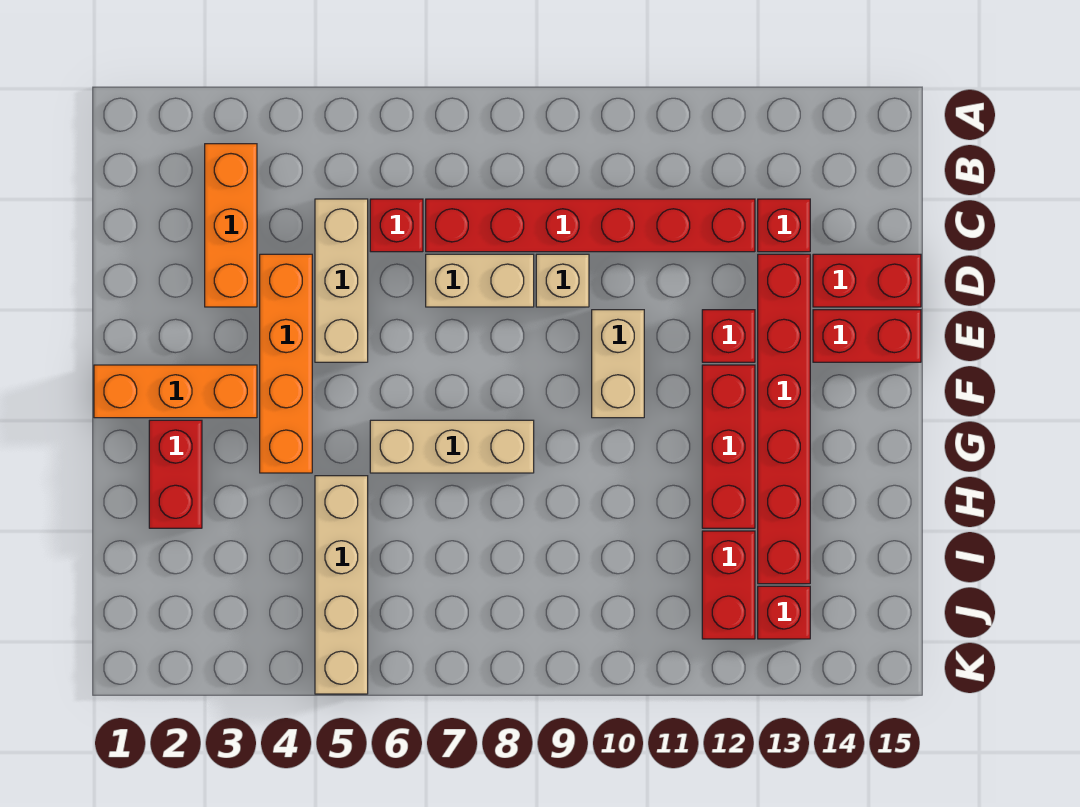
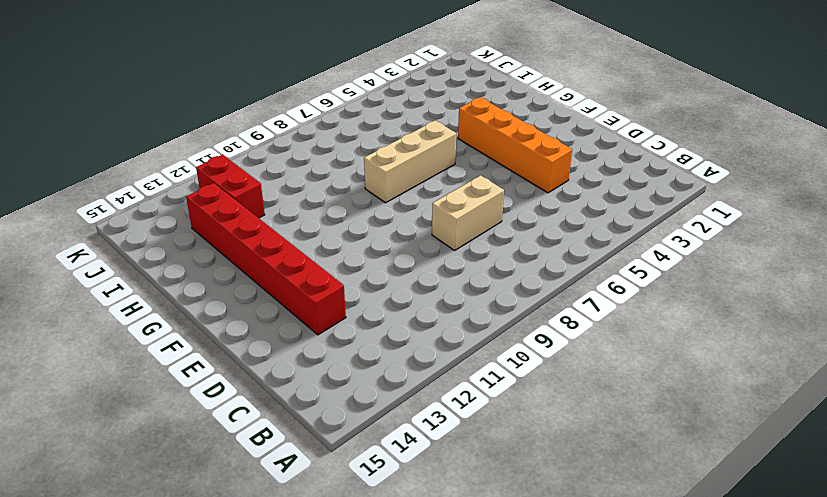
none -> orange 1x3 brick [205,144,257,307]
none -> tan 1x3 brick [315,199,368,362]
none -> red 1x1 brick [370,199,423,252]

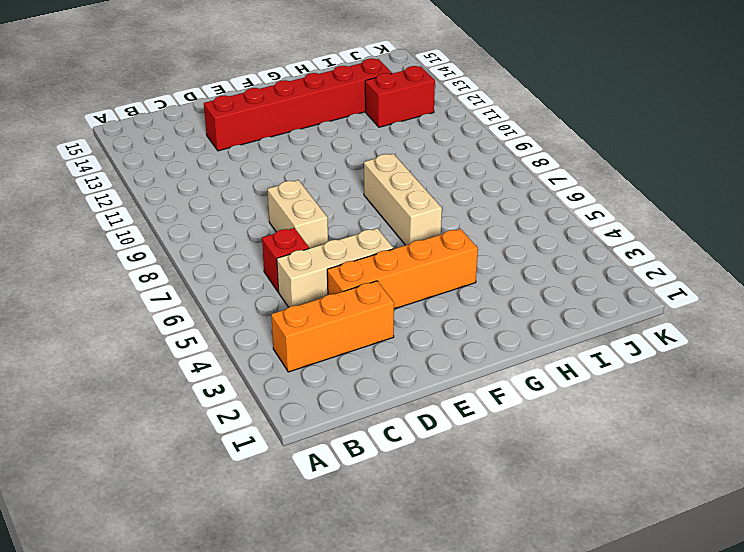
none -> red 1x6 brick [426,199,755,252]
none -> red 1x1 brick [758,199,810,252]
none -> tan 1x1 brick [536,254,589,307]

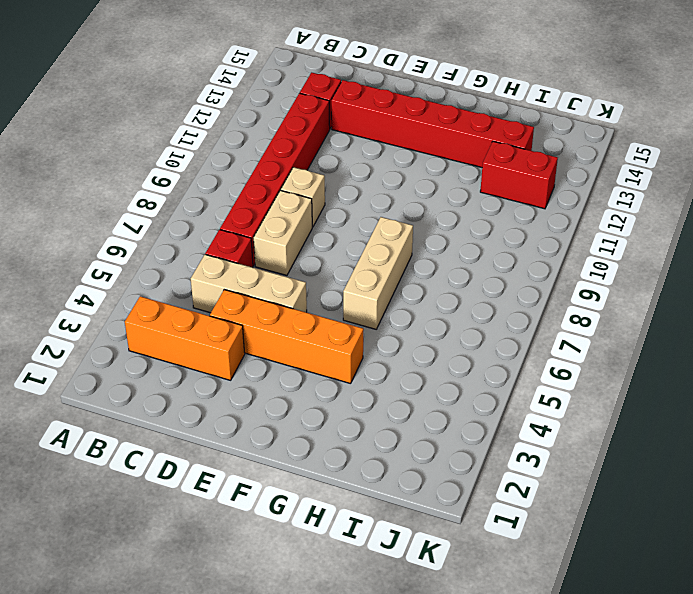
none -> red 1x2 brick [813,254,921,307]
none -> tan 1x2 brick [592,310,644,418]
none -> red 1x1 brick [702,310,755,362]

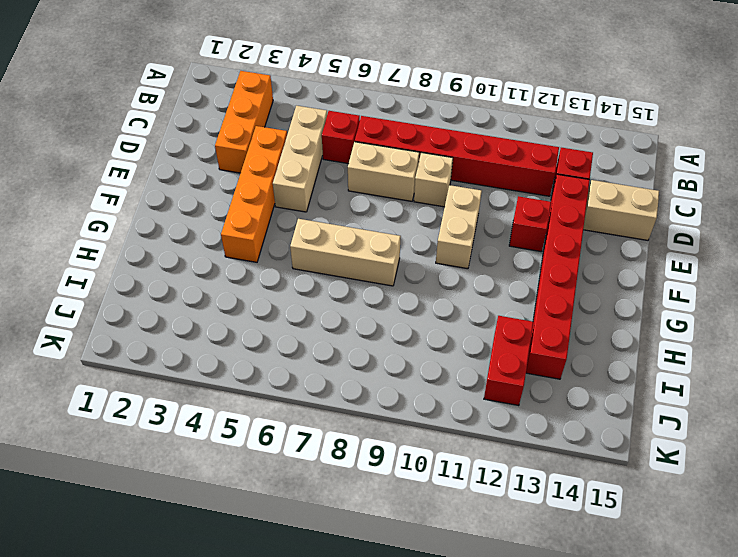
tan 1x2 brick [583,180,659,240] -> red 1x2 brick [813,254,921,307]
none -> red 1x2 brick [813,310,921,362]
none -> orange 1x3 brick [94,365,257,418]
none -> red 1x3 brick [702,365,755,528]

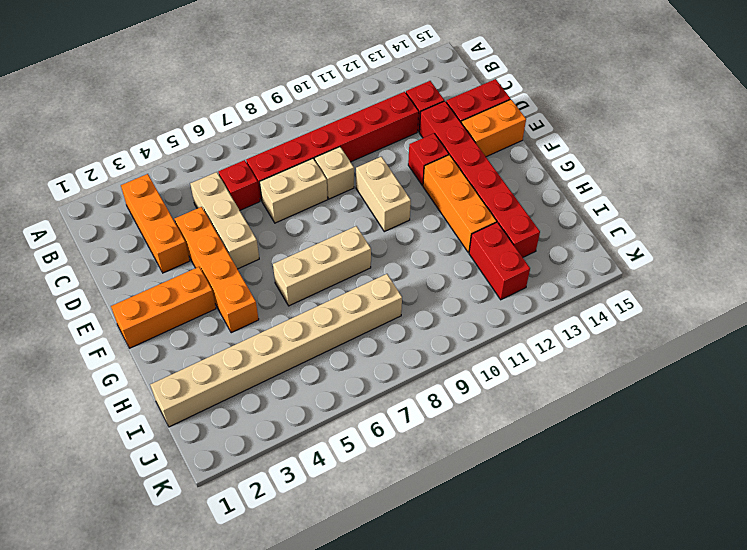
orange 1x2 brick [461,99,526,157] -> red 1x2 brick [813,310,921,362]
orange 1x3 brick [423,155,497,252] -> red 1x3 brick [702,365,755,528]
tan 1x8 brick [150,274,402,427] -> tan 1x4 brick [315,476,368,694]
none -> red 1x2 brick [149,420,202,528]
none -> red 1x1 brick [758,586,810,639]

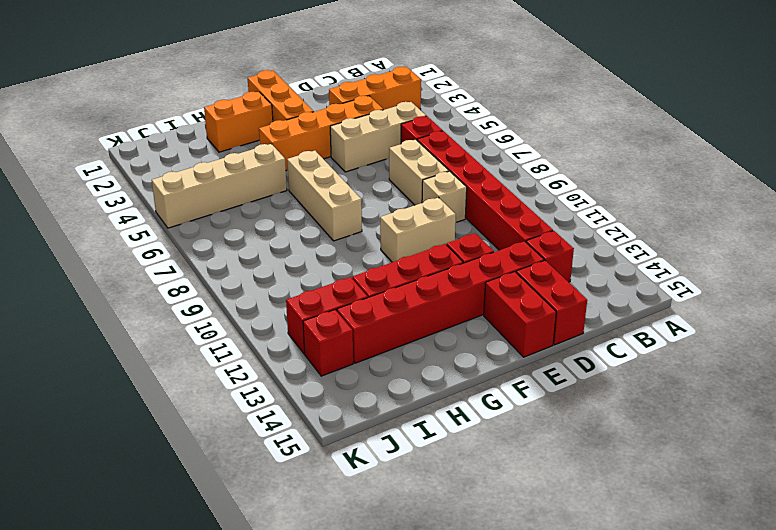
orange 1x2 brick [204,92,273,152] -> red 1x2 brick [149,420,202,528]

